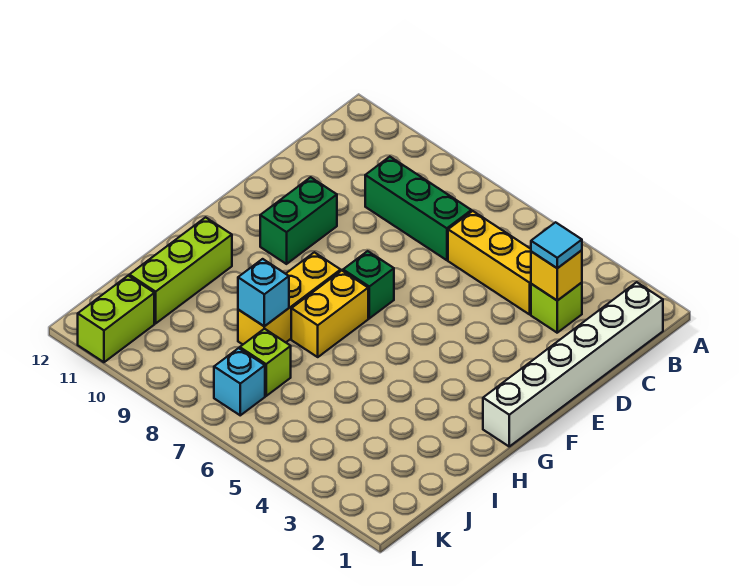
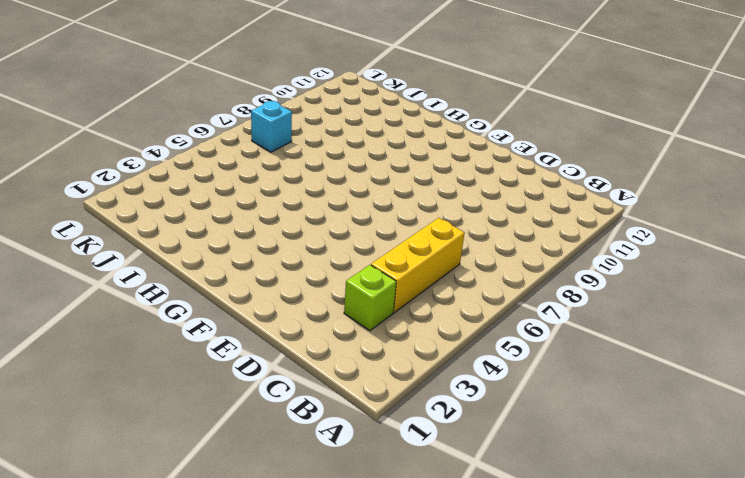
none -> white 1x6 brick [483,282,663,446]
none -> green 1x3 brick [365,157,471,260]
none -> green 1x2 brick [260,177,337,264]

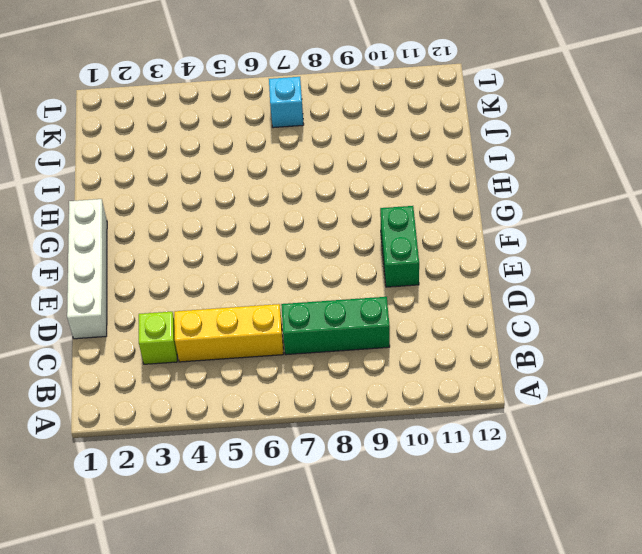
white 1x4 brick [67,199,107,339] -> white 1x6 brick [483,282,663,446]
none -> green 1x1 brick [343,251,394,318]
none -> yellow 1x2 brick [291,271,368,357]
none -> yellow 1x3 brick [238,252,341,344]

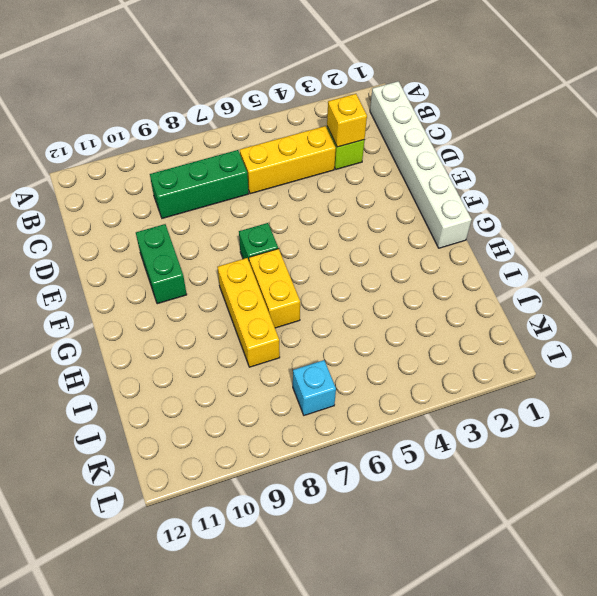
none -> lime 1x3 brick [129,217,232,323]
none -> lime 1x1 brick [240,329,291,396]
none -> lime 1x2 brick [78,276,154,362]

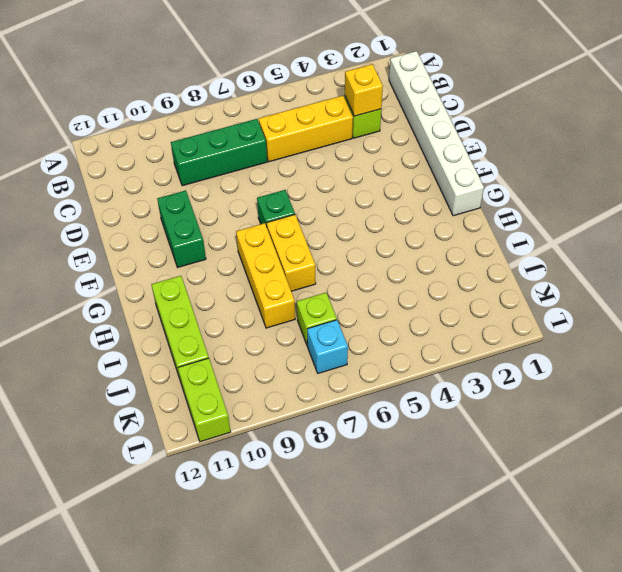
none -> cyan 1x1 brick [238,259,289,326]
none -> cyan 1x1 tile [531,222,582,268]

